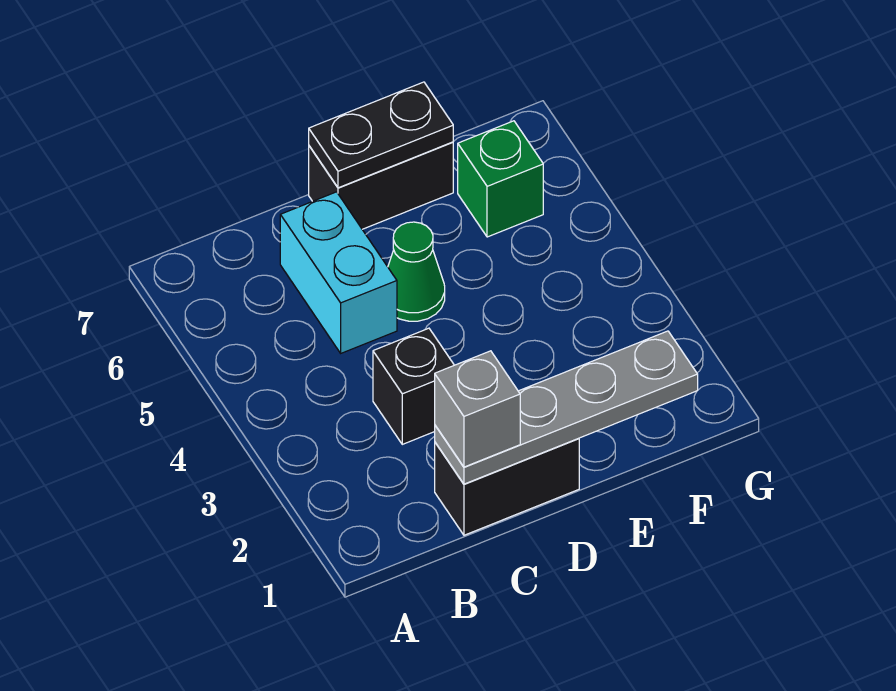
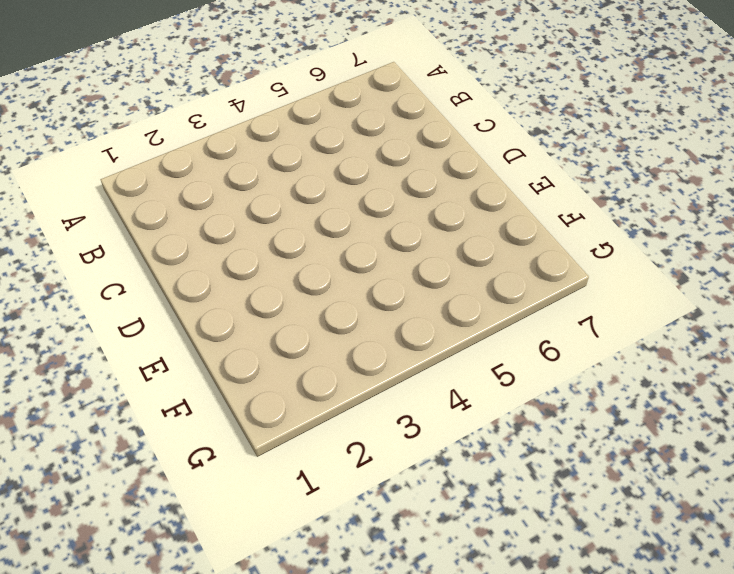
none -> black 1x2 brick [435,438,579,535]
none -> black 1x1 brick [373,328,454,444]

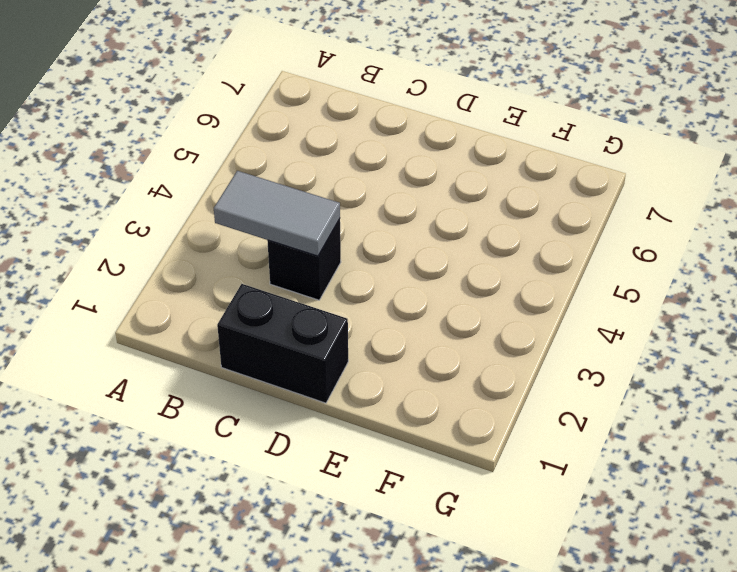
grey 1x2 tile [214,171,340,256] -> none
none -> cyan 1x2 brick [280,192,397,353]
none -> green 1x1 cone [388,222,445,321]

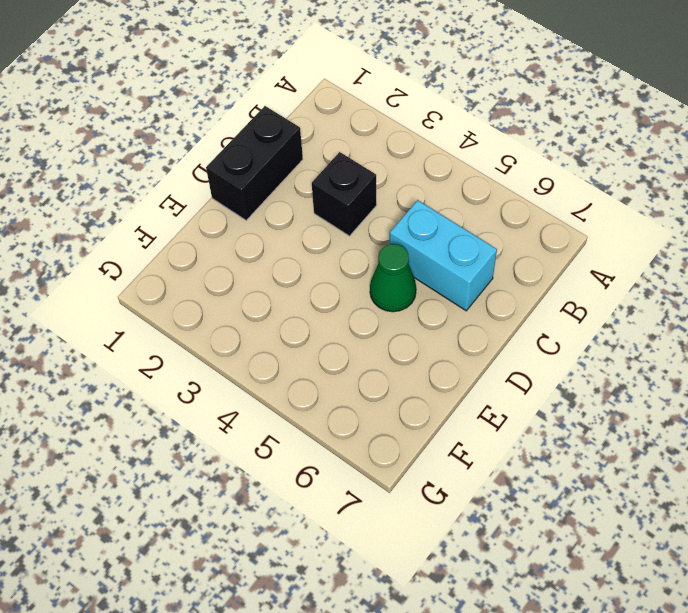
none -> black 1x2 brick [309,142,453,229]
none -> green 1x1 brick [458,121,543,237]

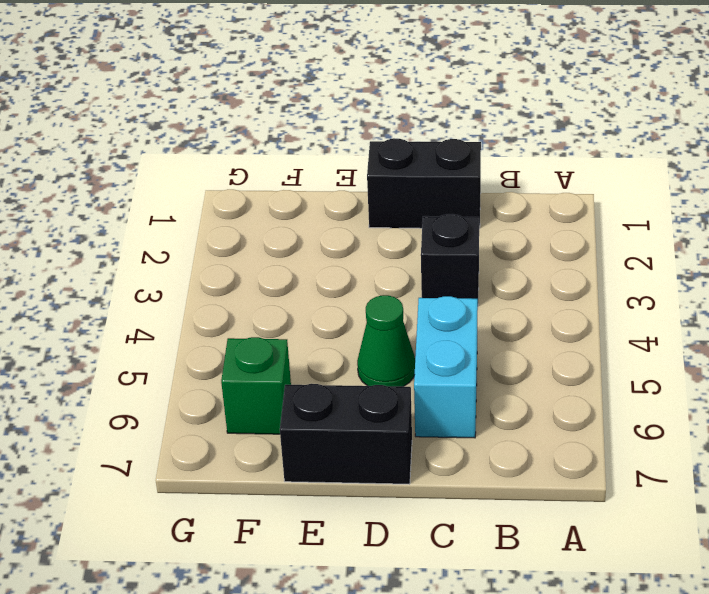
none -> grey 1x4 plate [435,331,698,484]
none -> black 1x2 plate [309,82,453,188]

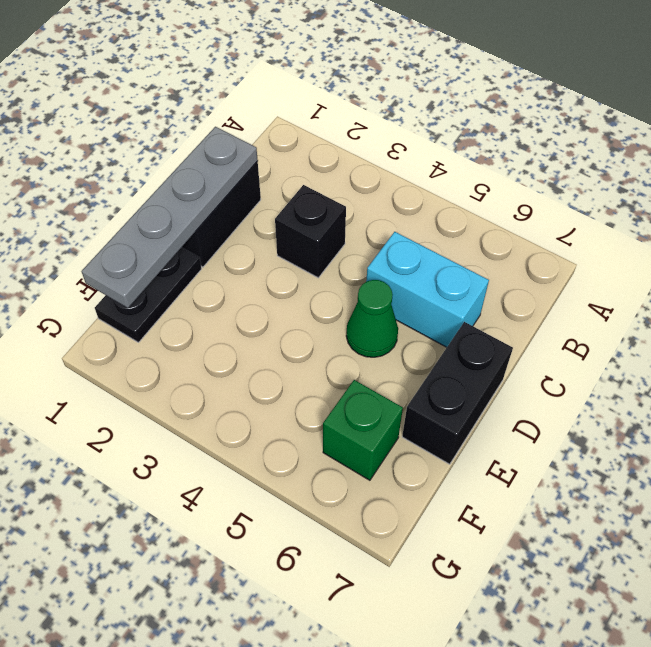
black 1x2 plate [95,247,202,342] -> black 1x2 plate moved to [309,82,453,188]
none -> grey 1x1 brick [435,351,520,467]

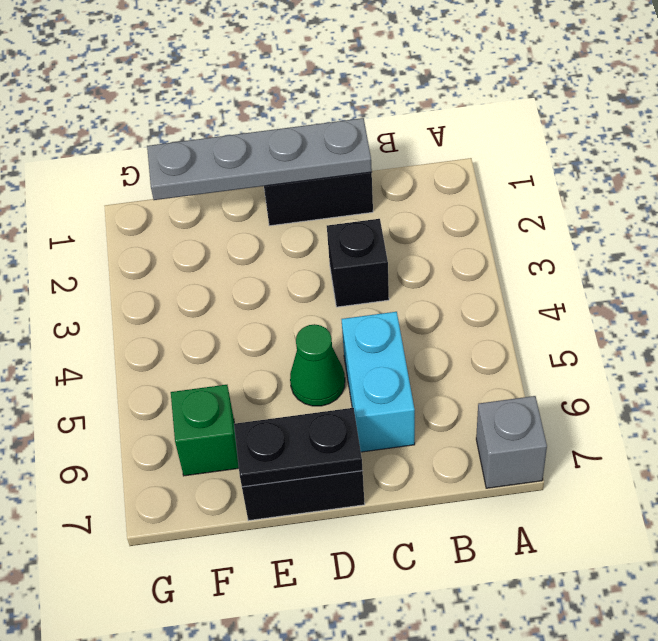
grey 1x1 brick [476,396,547,488] -> grey 1x1 brick moved to [435,351,520,467]

